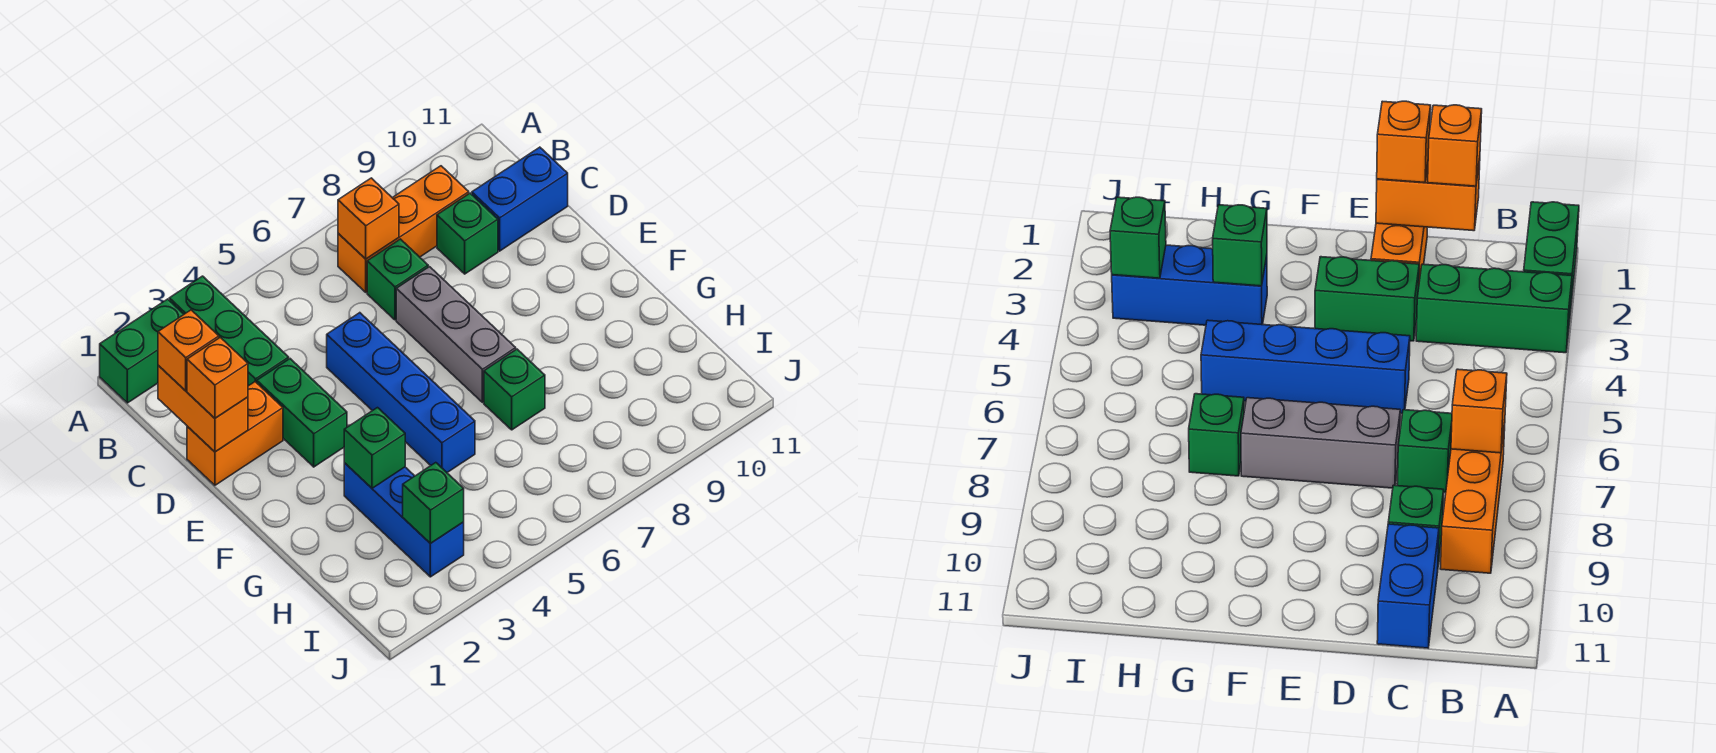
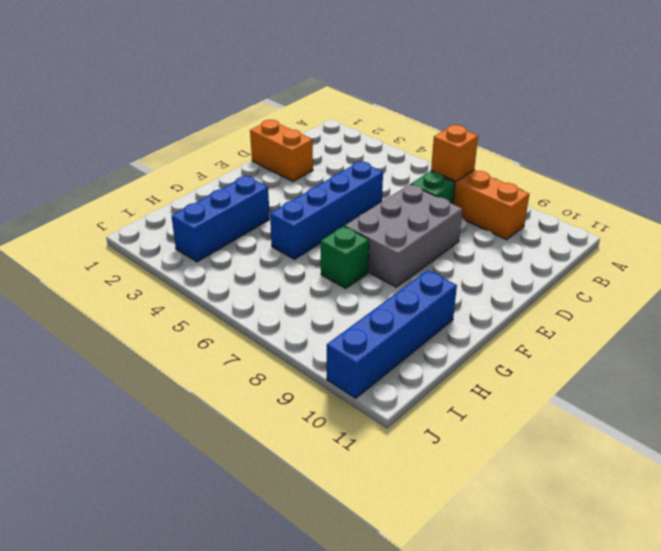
grey 2x3 brick [345,184,462,287] -> grey 1x3 brick [396,267,516,403]
blue 1x4 brick [327,270,457,398] -> none
none -> green 1x2 brick [100,299,184,403]
none -> green 1x3 brick [169,276,289,386]
none -> green 1x1 brick [437,193,498,274]

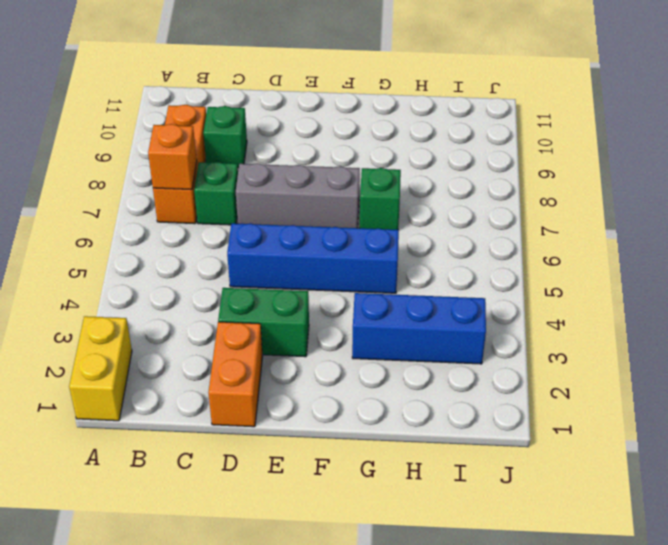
yellow 1x2 brick [69,316,132,421] -> green 1x2 brick [100,299,184,403]
none -> green 1x3 brick [169,276,289,386]
none -> blue 1x2 brick [472,147,568,251]
none -> orange 1x2 brick [158,365,248,452]

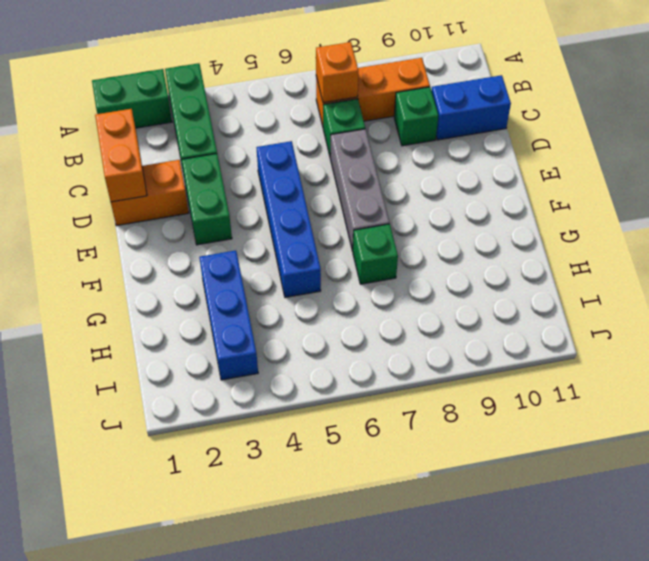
none -> green 1x1 brick [344,408,405,488]
none -> green 1x1 brick [403,463,464,544]
none -> orange 1x1 brick [158,310,219,391]

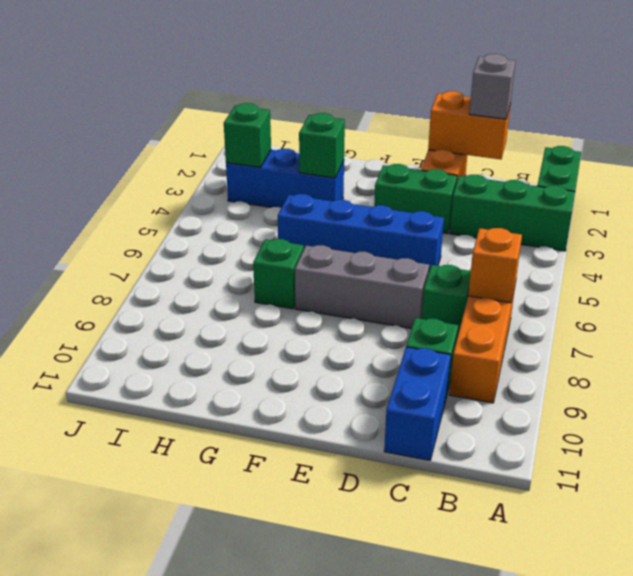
grey 1x1 brick [469,54,516,119] -> orange 1x1 brick [158,310,219,391]
none -> orange 1x1 brick [187,337,248,418]

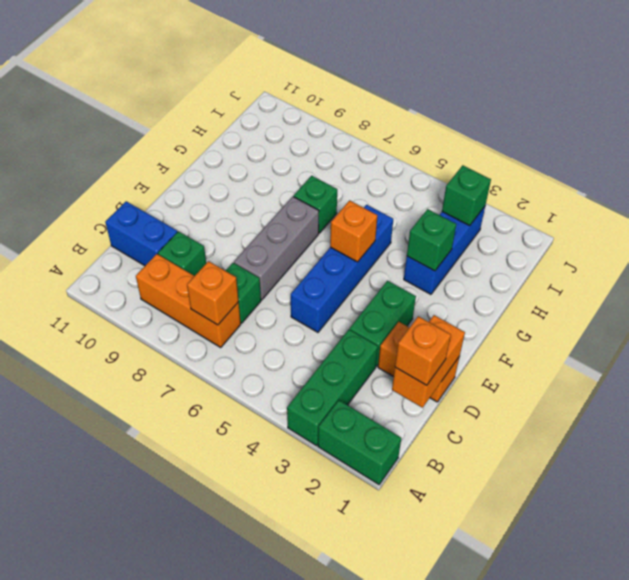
orange 1x1 brick [330,200,378,262] -> orange 1x1 brick moved to [187,337,248,418]

